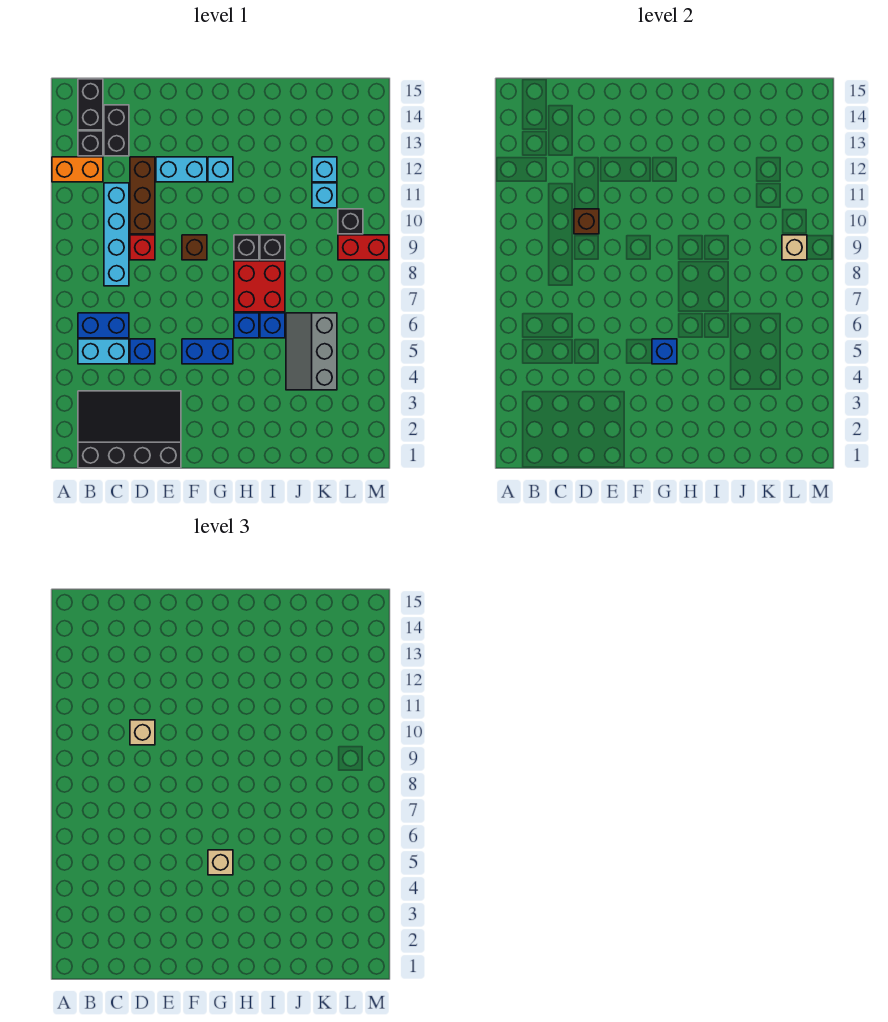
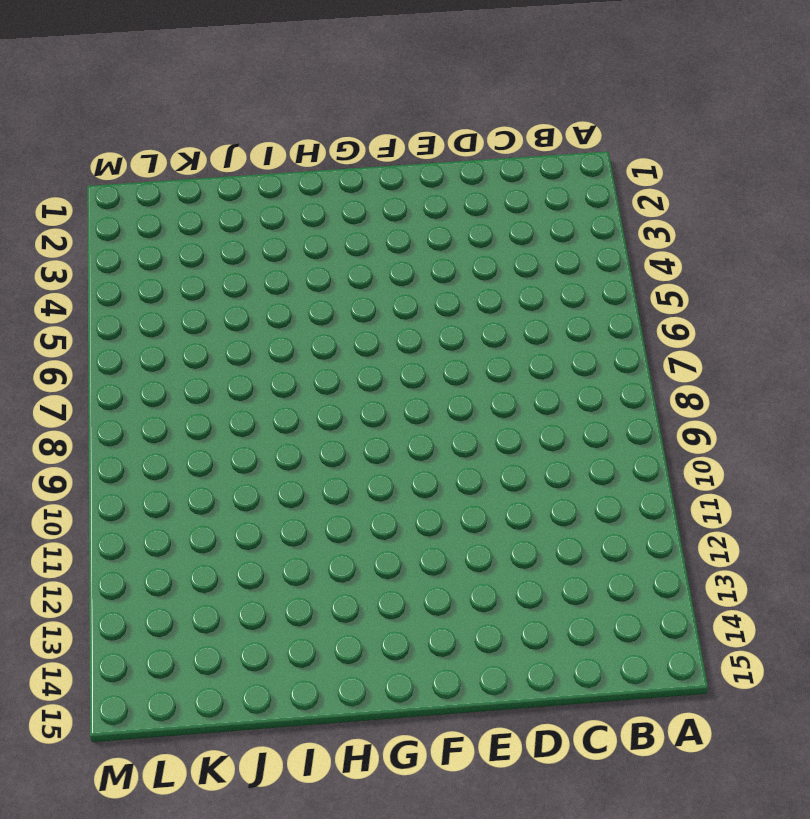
none -> orange 1x2 brick [52,157,103,182]
none -> black 3x4 slope [78,391,181,468]
none -> cyan 1x2 brick [78,339,129,364]
none -> blue 1x2 brick [78,313,129,338]

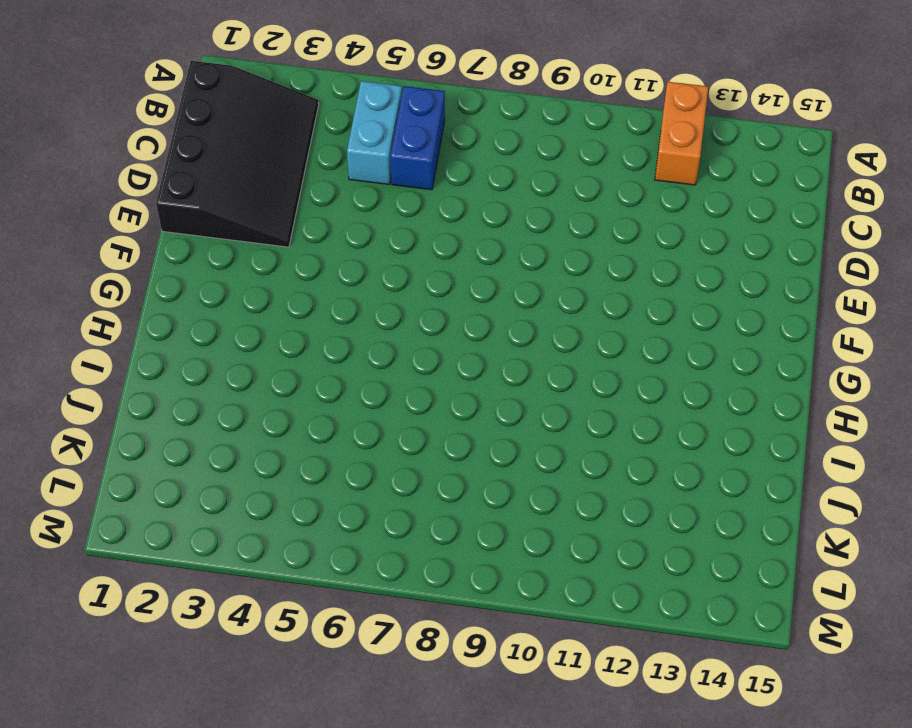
none -> black 1x1 brick [78,131,103,156]
none -> black 1x2 brick [78,79,103,130]
none -> cyan 1x4 brick [104,183,129,286]
none -> black 1x2 brick [104,105,129,156]

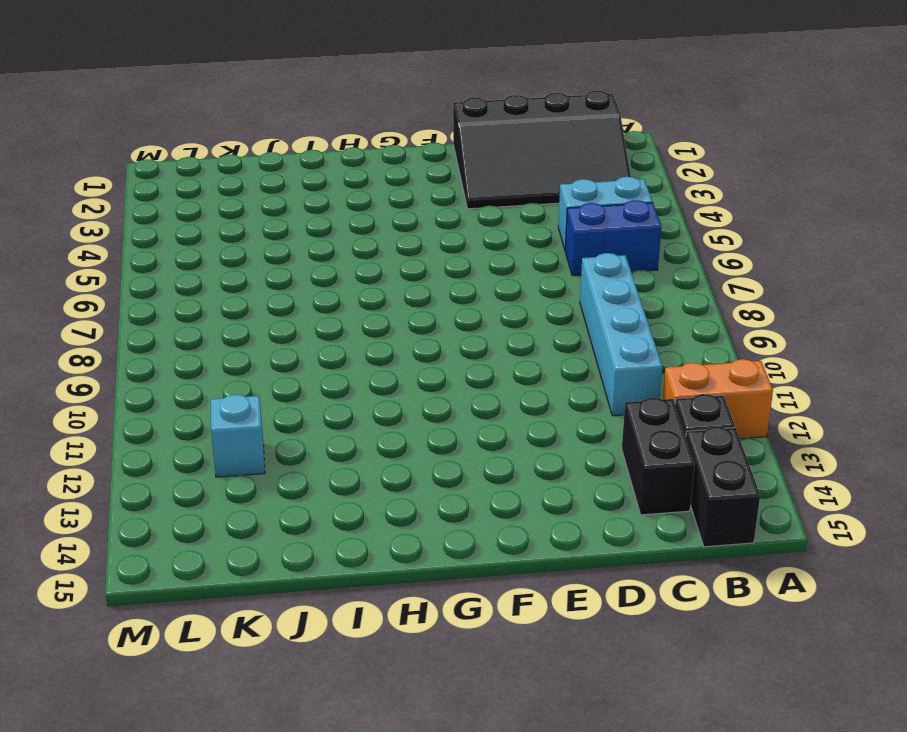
none -> blue 1x1 brick [130,339,155,364]
none -> red 1x1 brick [130,235,155,260]
none -> brown 1x3 brick [130,157,155,234]
none -> cyan 1x2 brick [156,157,207,182]

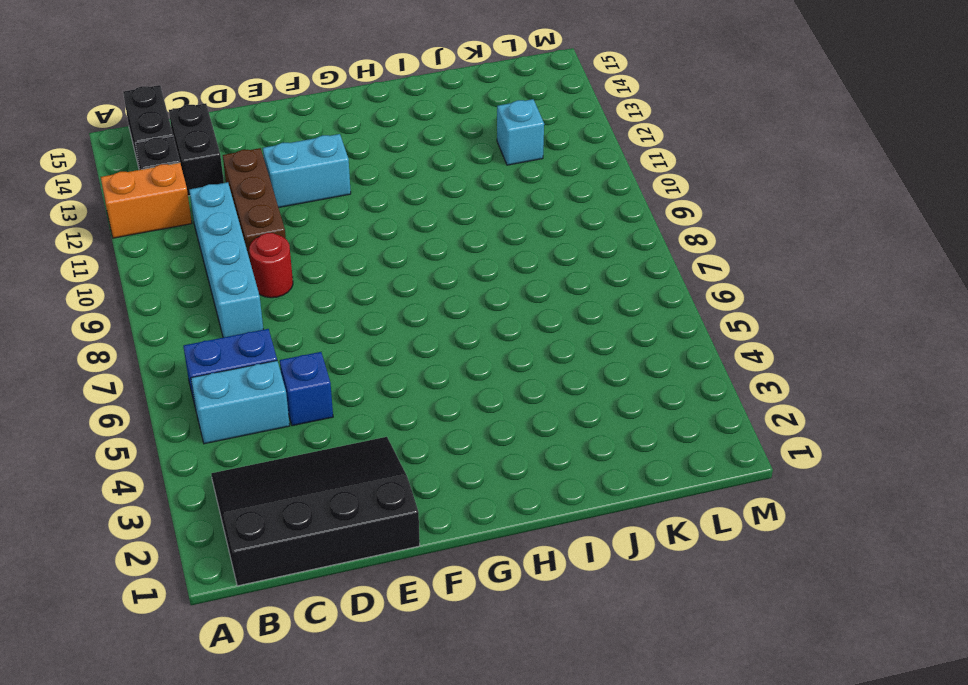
red 1x1 round brick [249,233,293,298] -> red 1x1 brick [130,235,155,260]
none -> blue 1x2 brick [182,339,233,364]
none -> brown 1x1 brick [182,235,207,260]
none -> cyan 1x1 brick [208,157,233,182]
none -> blue 1x1 brick [234,313,259,338]

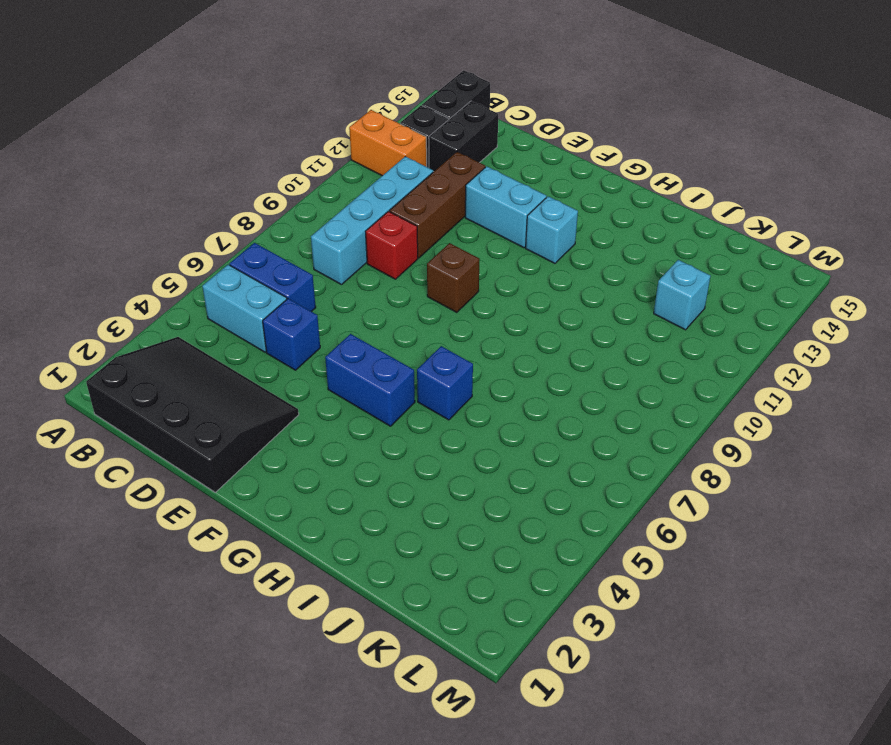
none -> red 2x2 brick [234,261,285,312]
none -> black 1x1 brick [234,235,259,260]
none -> blue 1x1 brick [260,313,285,338]
none -> black 1x1 brick [260,235,285,260]

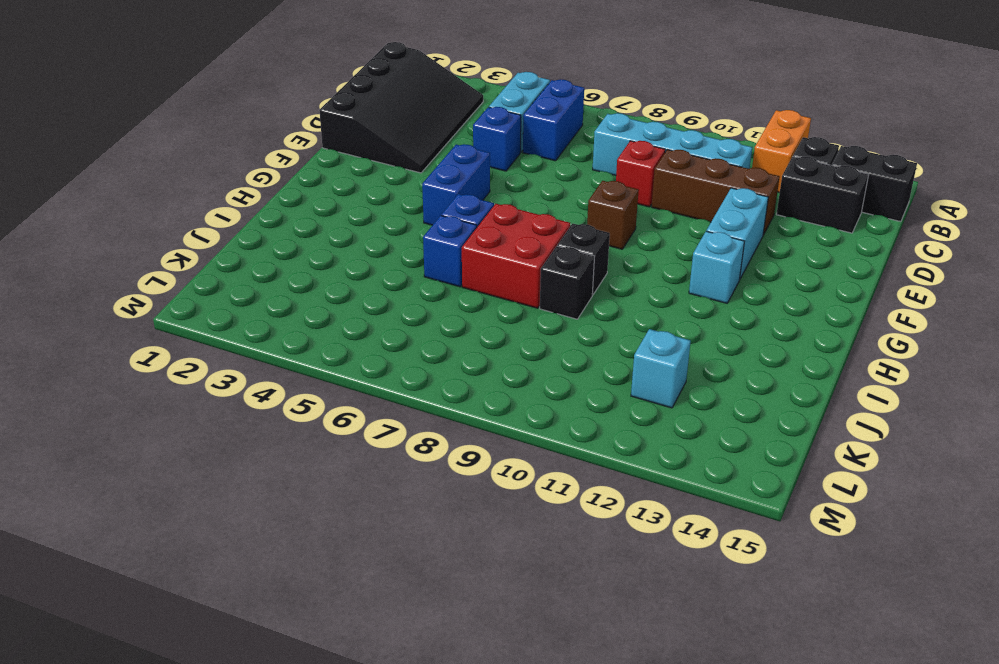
none -> grey 2x3 slope [286,313,337,390]
none -> cyan 1x1 brick [312,183,337,208]
none -> red 1x2 brick [338,235,389,260]
none -> black 1x1 brick [338,209,363,234]

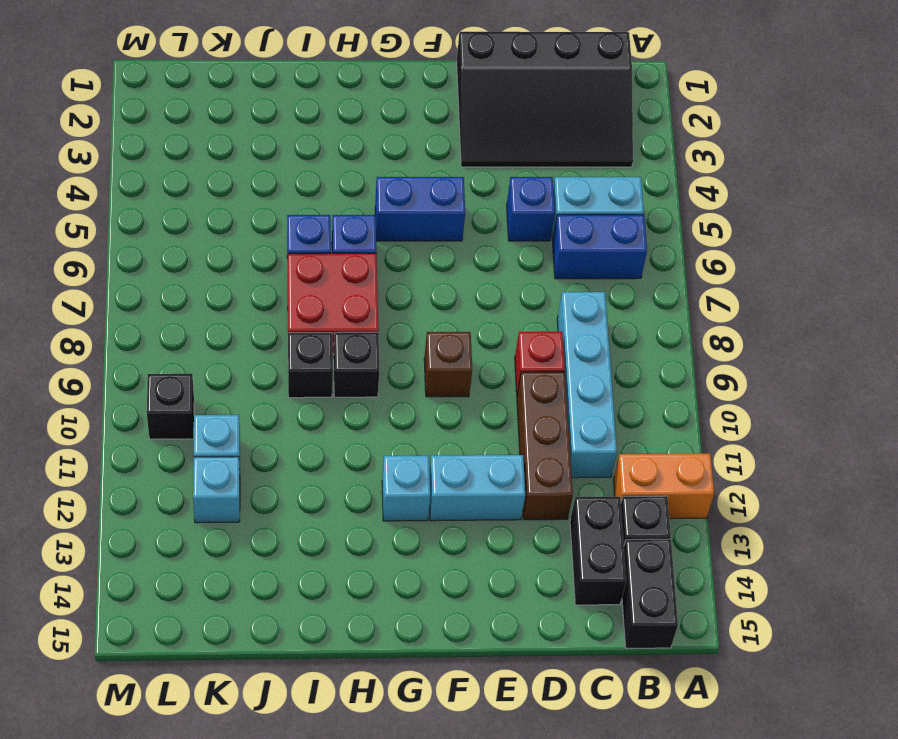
none -> grey 2x3 slope [286,313,337,390]
none -> red 1x2 brick [338,235,389,260]
none -> brown 1x1 brick [574,209,599,234]
none -> blue 1x1 brick [652,339,677,364]

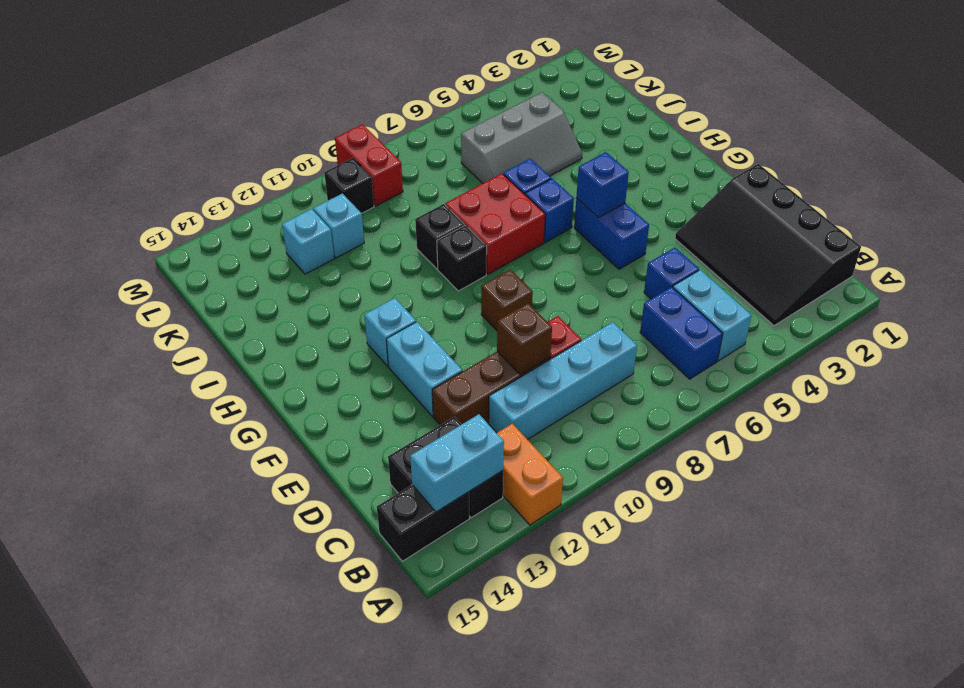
cyan 1x2 brick [410,414,504,512] -> none
none -> tan 1x1 brick [782,235,807,260]
none -> tan 1x1 brick [130,720,155,745]
none -> tan 1x1 brick [208,850,233,875]

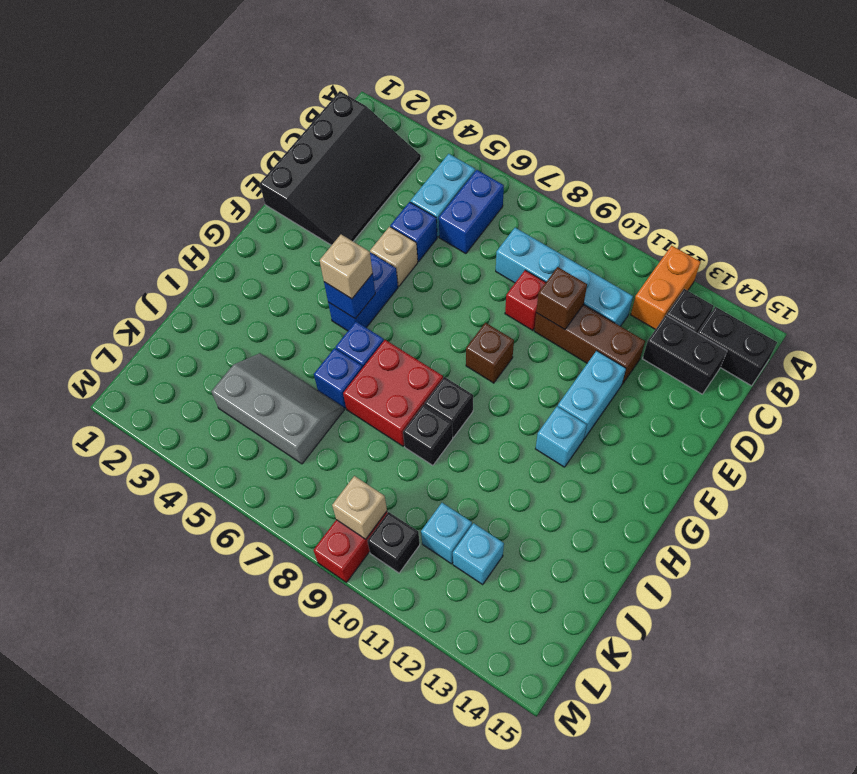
tan 1x1 brick [370,227,418,286] -> tan 1x1 brick moved to [130,720,155,745]

